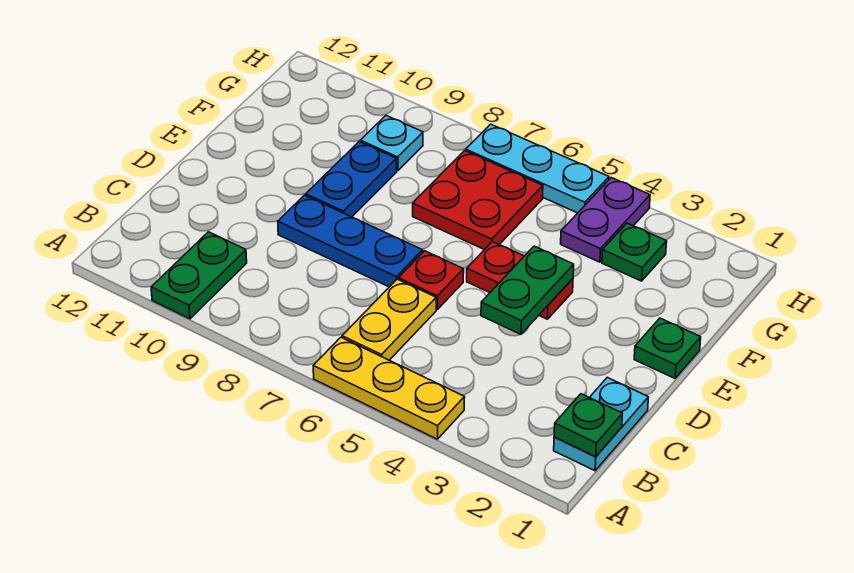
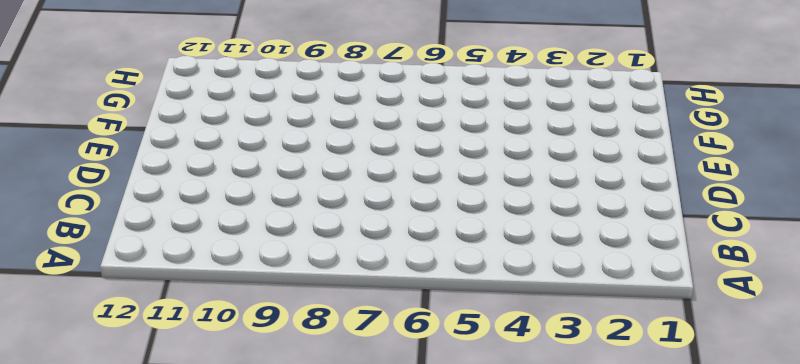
none -> yellow 1x3 plate [313,337,465,439]
none -> green 1x2 plate [151,232,247,319]
none -> cyan 1x2 plate [554,377,648,471]

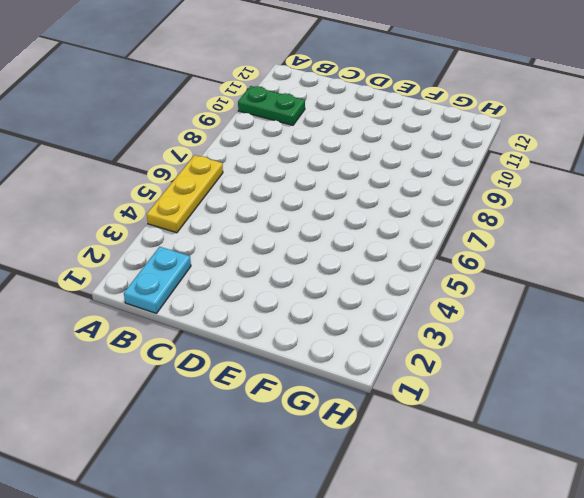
cyan 1x2 plate [124,247,191,313] -> cyan 1x2 plate turned to [554,377,648,471]
none -> yellow 1x2 plate [342,279,436,360]
none -> red 1x1 plate [398,251,464,310]
none -> blue 1x3 plate [278,195,423,287]

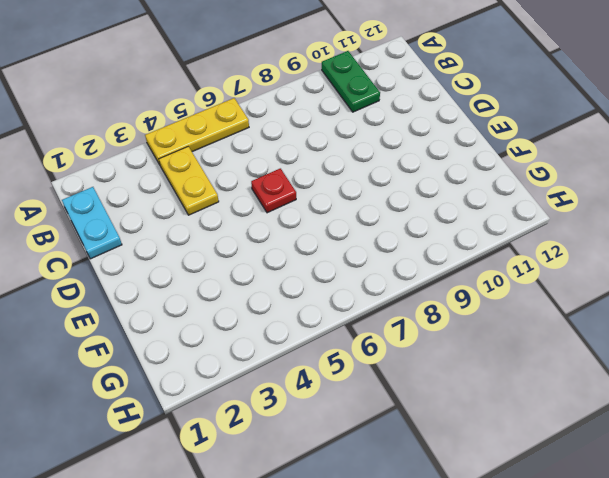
yellow 1x2 plate [159,146,219,215] -> yellow 1x2 plate moved to [342,279,436,360]
none -> blue 1x3 plate [278,195,423,287]
none -> green 1x1 plate [634,318,701,378]
none -> red 1x2 plate [467,242,573,319]

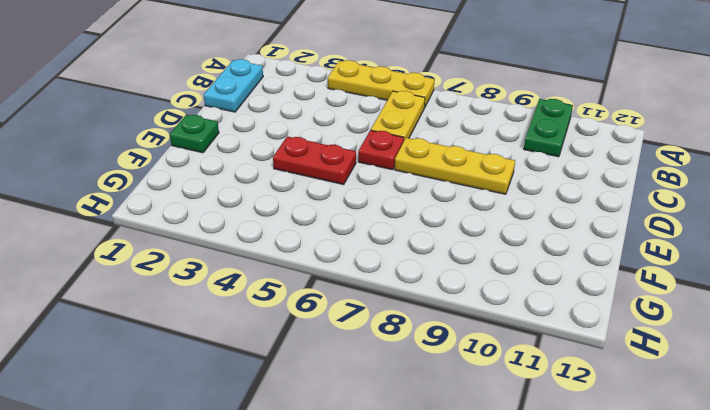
yellow 1x3 plate [395,138,515,194] -> blue 1x3 plate [278,195,423,287]
none -> blue 1x2 plate [306,142,397,217]
none -> red 2x2 plate [413,151,543,250]
none -> green 1x1 plate [602,223,667,281]

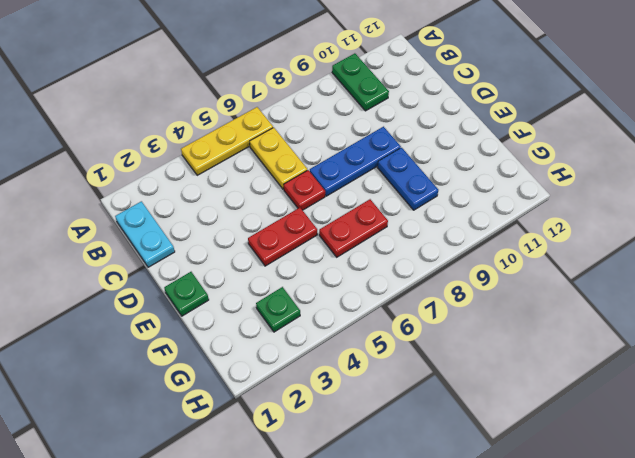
red 1x2 plate [319,199,388,257] -> red 2x2 plate [413,151,543,250]
none -> purple 1x2 plate [561,178,650,262]
none -> cyan 1x1 plate [360,116,423,171]
none -> cyan 1x3 plate [466,124,609,213]

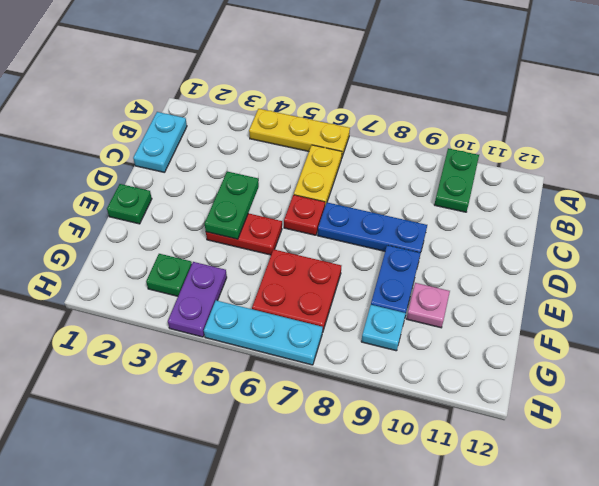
pink 1x1 plate [407,283,450,328] -> none
none -> green 1x1 plate [554,394,622,457]

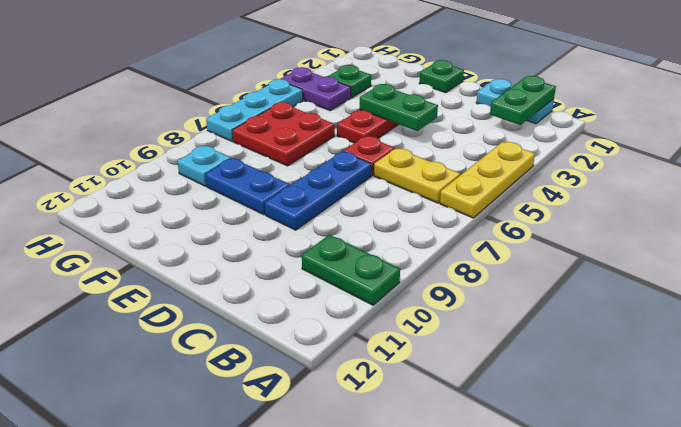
green 1x2 plate [490,76,556,125] -> green 1x1 plate [554,394,622,457]

